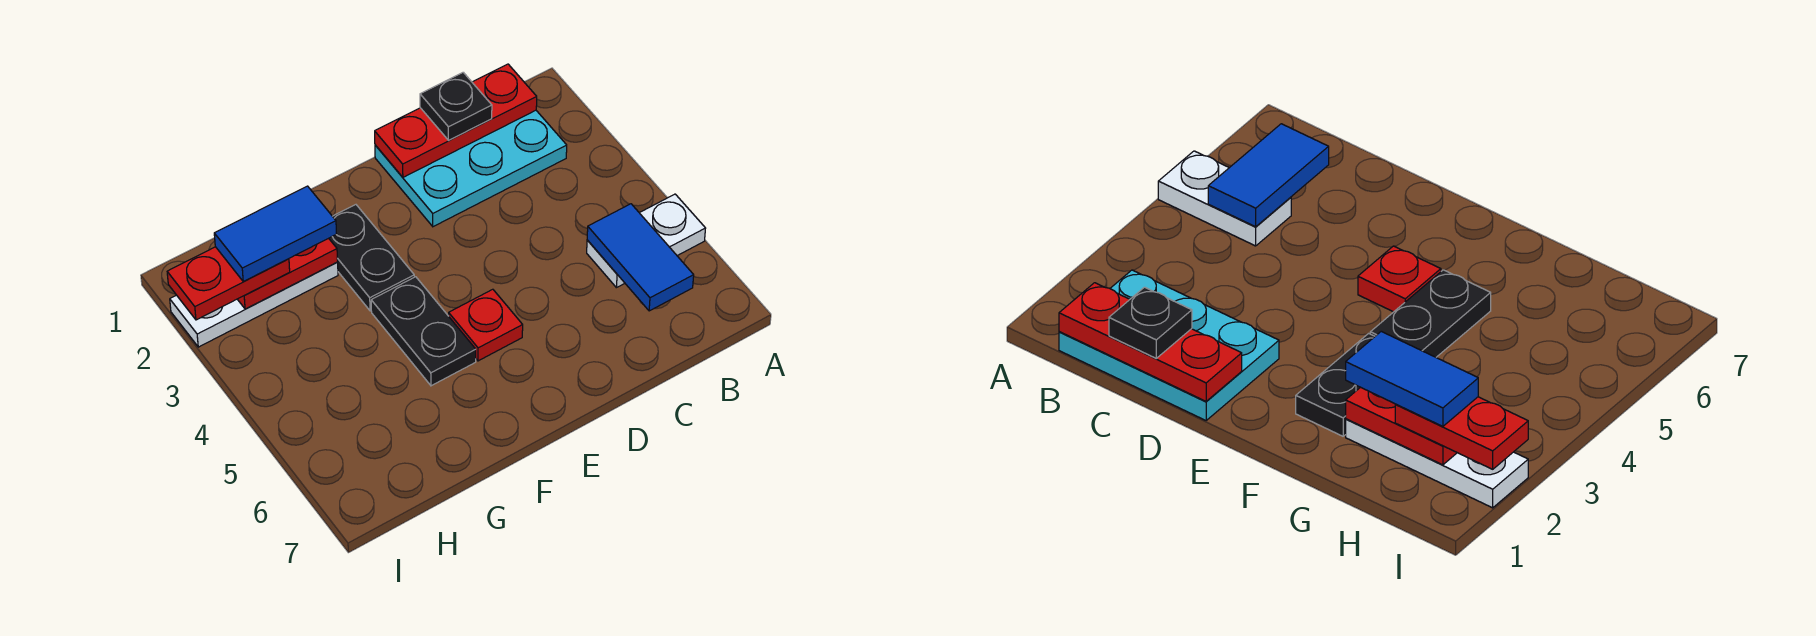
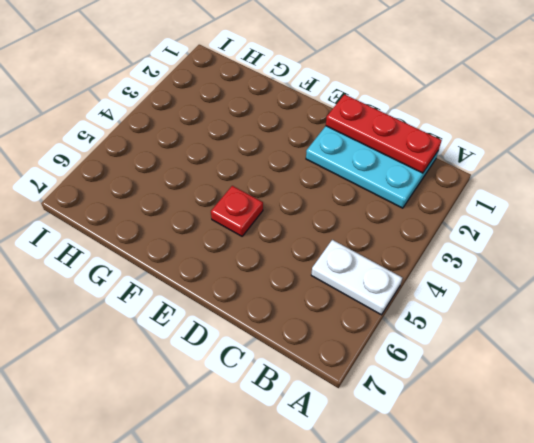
none -> black 1x2 plate [329,205,414,311]
none -> black 1x2 plate [371,277,476,386]
none -> white 1x3 plate [170,262,338,347]

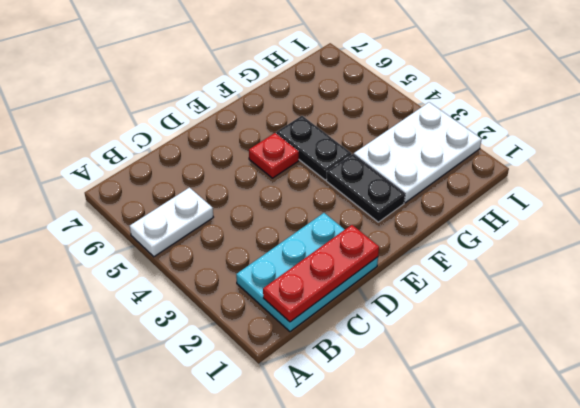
white 2x3 plate [354,102,482,203] -> white 1x3 plate [170,262,338,347]
none -> blue 1x2 tile [587,204,694,311]
none -> red 1x2 plate [238,238,338,309]
none -> black 1x1 plate [420,72,492,140]

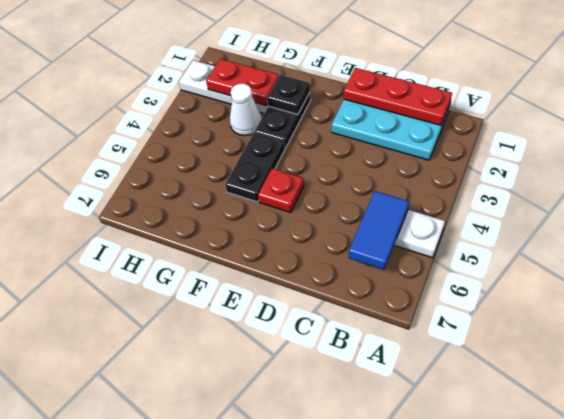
black 1x1 plate [267,75,310,114] -> black 1x1 plate moved to [420,72,492,140]
white 1x1 cone [230,84,262,136] -> none
none -> red 1x2 plate [167,247,290,320]
none -> blue 1x2 tile [214,186,336,281]

